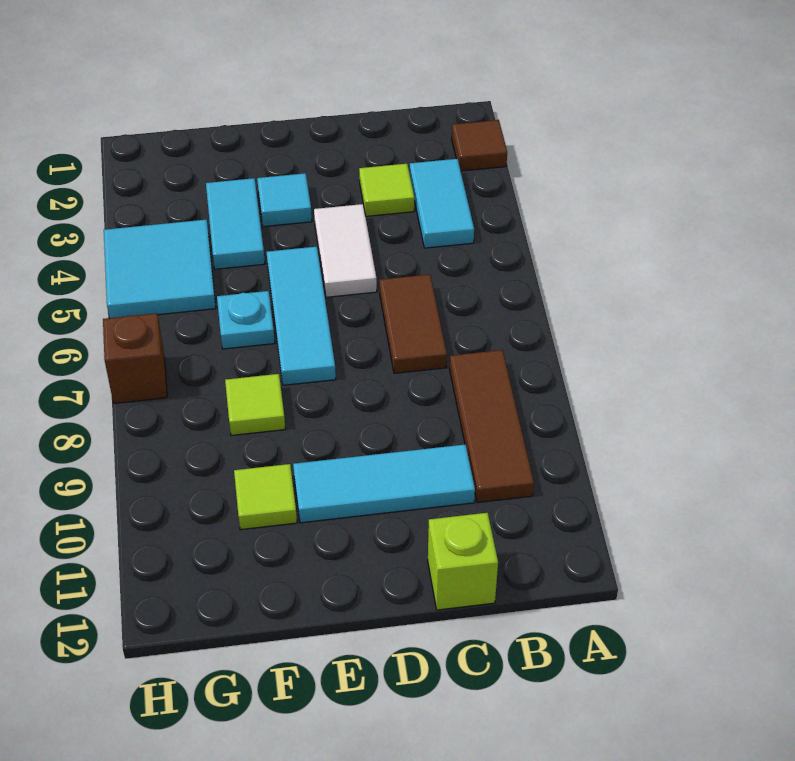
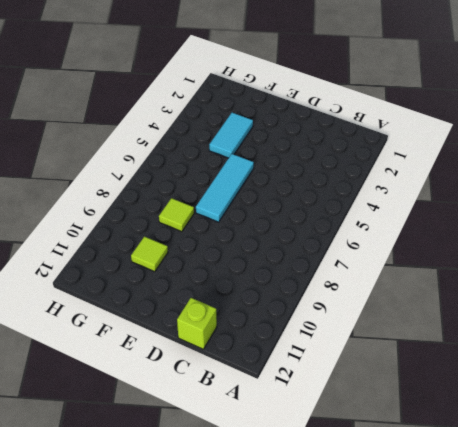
none -> brown 1x1 tile [452,120,507,171]
none -> cyan 1x2 tile [410,159,474,248]
none -> brown 1x3 tile [450,350,534,502]

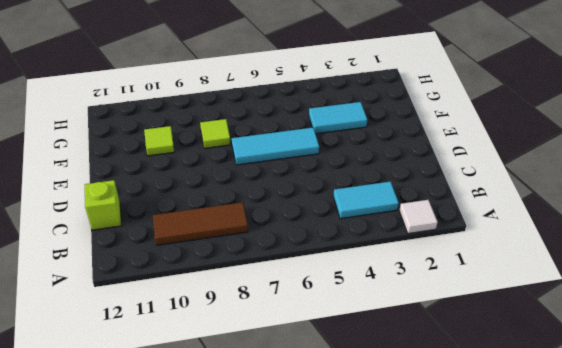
white 1x1 tile [399,200,438,234] -> brown 1x1 tile [452,120,507,171]
none -> lime 1x1 tile [359,164,414,216]
none -> brown 1x2 tile [379,274,447,373]
none -> cyan 1x3 tile [293,445,475,523]

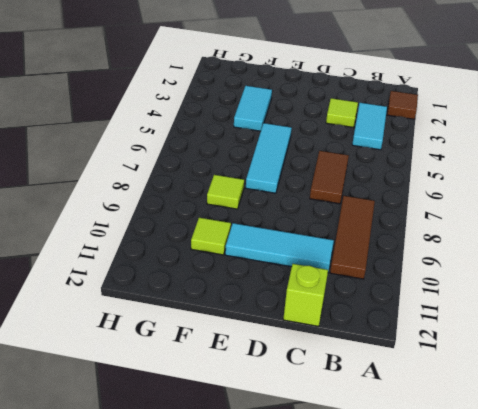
none -> white 1x2 tile [314,204,377,297]
none -> cyan 1x1 tile [257,173,312,227]
none -> cyan 1x1 plate [217,291,275,349]

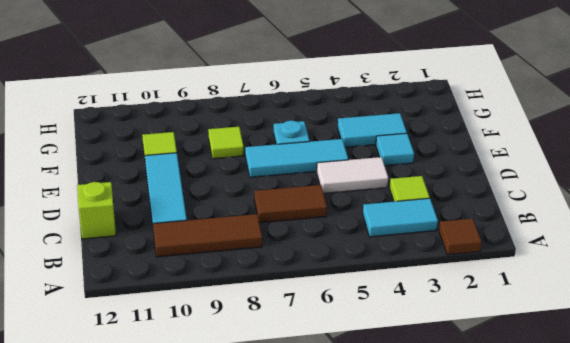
none -> cyan 2x2 tile [104,220,216,318]
none -> brown 1x1 brick [103,313,167,403]

